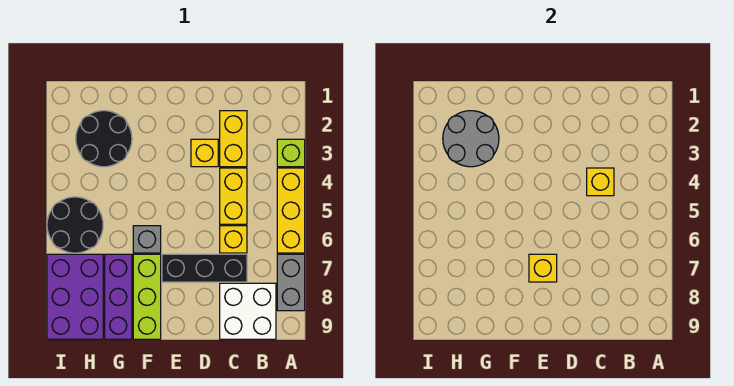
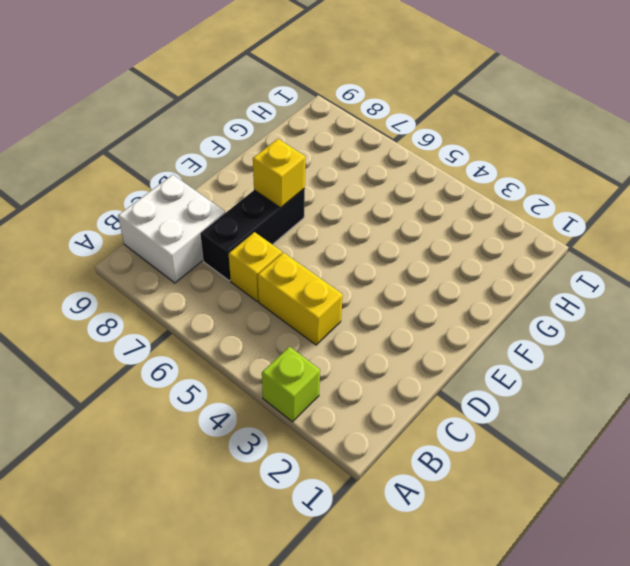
none -> yellow 1x3 brick [277,168,305,253]
none -> grey 1x2 brick [277,254,305,311]
none -> yellow 1x2 brick [220,111,247,167]

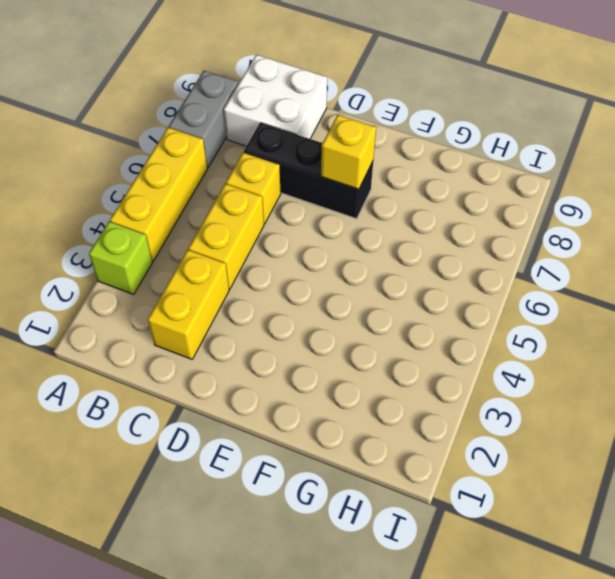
none -> yellow 1x1 brick [191,139,218,167]
none -> grey 1x1 brick [133,226,161,253]
none -> lime 1x3 brick [133,254,161,339]

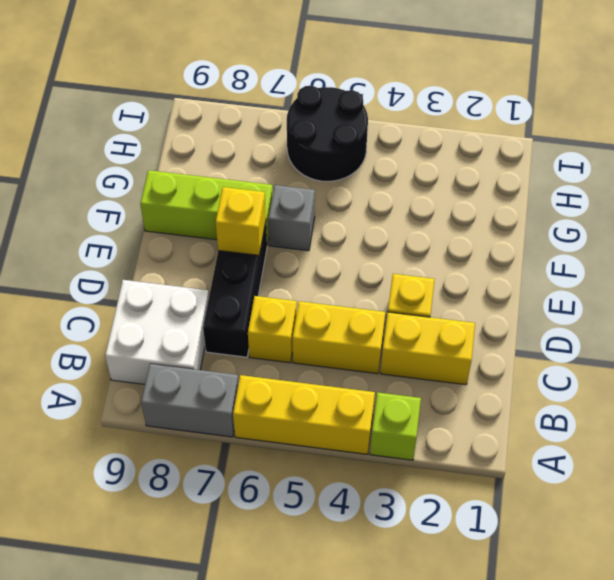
none -> black 2x2 round brick [76,111,132,167]
none -> purple 1x3 brick [105,254,132,339]
none -> purple 2x3 brick [47,254,103,339]

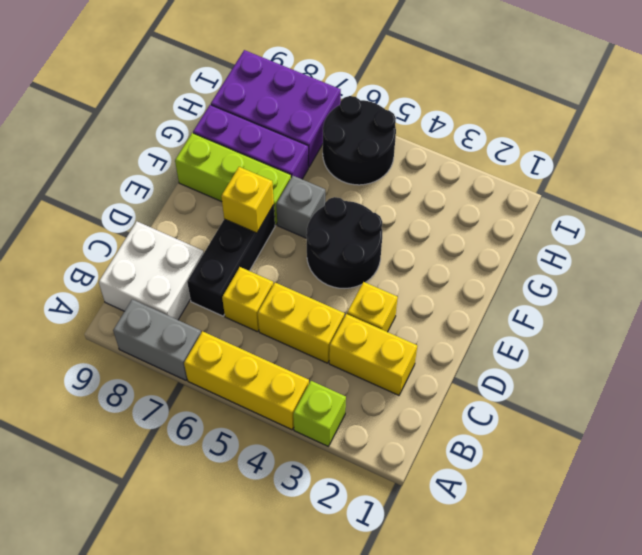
black 2x2 round brick [306,197,382,288] -> black 2x2 round brick moved to [76,111,132,167]
none -> yellow 1x1 brick [587,168,614,196]
none -> grey 2x2 round brick [443,111,499,167]

